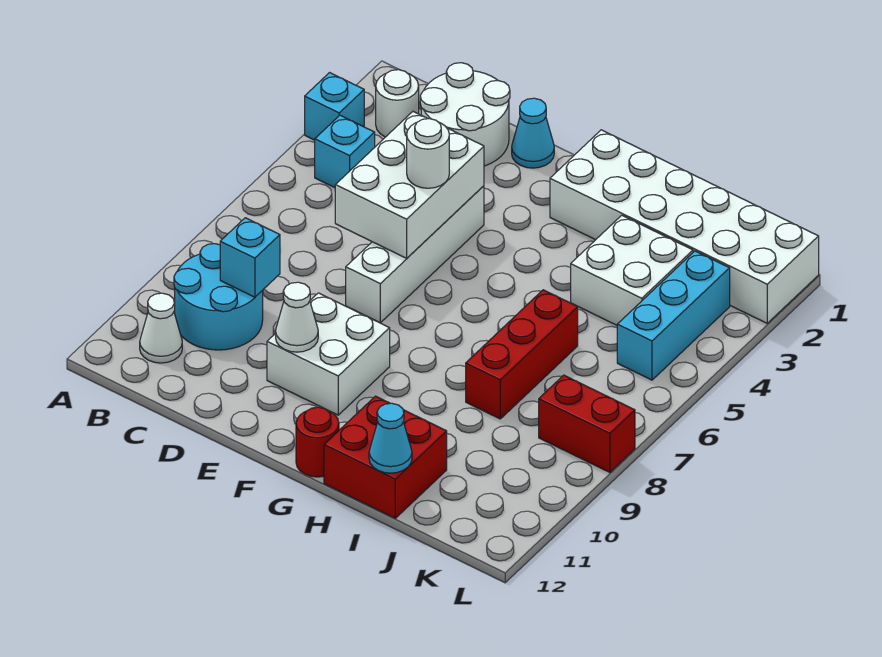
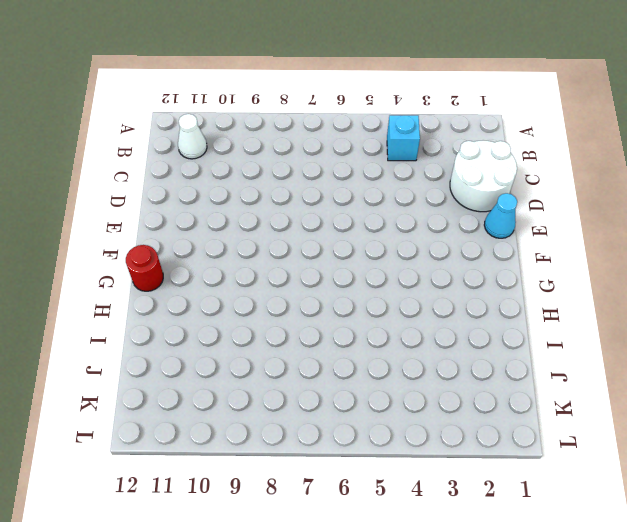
none -> cyan 1x1 brick [305,73,364,140]
none -> white 1x1 round brick [376,70,419,137]
none -> cyan 2x2 round brick [174,244,263,350]

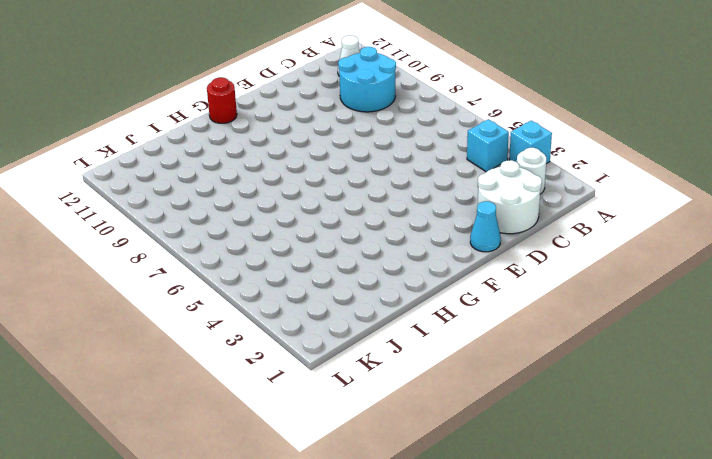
none -> white 1x4 brick [346,186,484,323]
none -> white 2x2 brick [267,293,390,415]
none -> white 2x6 brick [550,130,819,323]

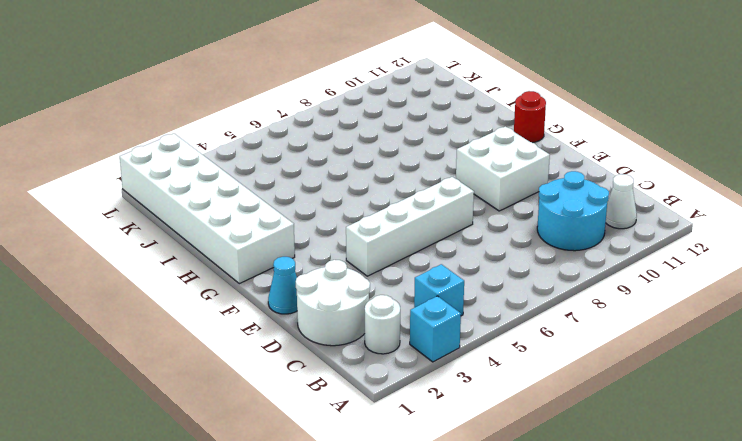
none -> red 2x2 brick [324,396,447,518]
none -> white 2x2 brick [571,215,693,325]
none -> red 1x3 brick [466,290,578,419]

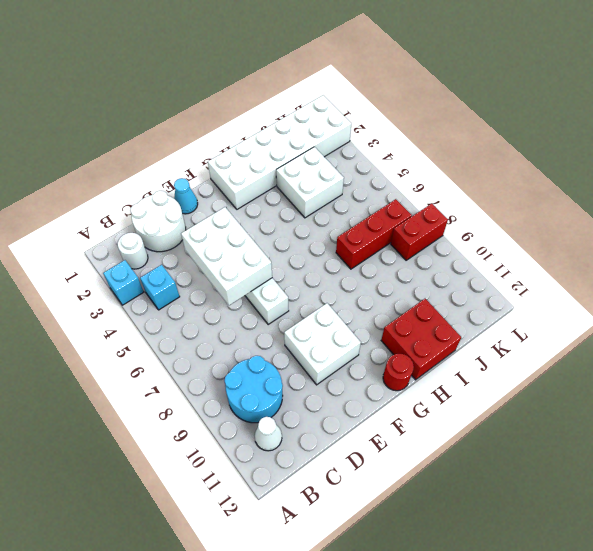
red 1x3 brick [336,199,412,269] -> red 1x3 brick turned to [466,290,578,419]
none -> cyan 1x3 brick [617,251,730,380]
none -> cyan 1x1 brick [220,218,280,297]
none -> white 1x1 cone [276,282,318,352]

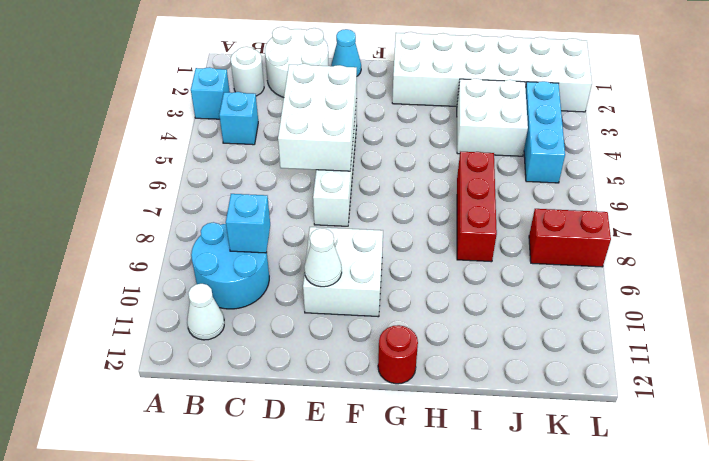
none -> red 2x2 brick [324,396,447,518]
none -> cyan 1x1 cone [369,403,412,473]
none -> white 1x1 round brick [407,119,449,188]

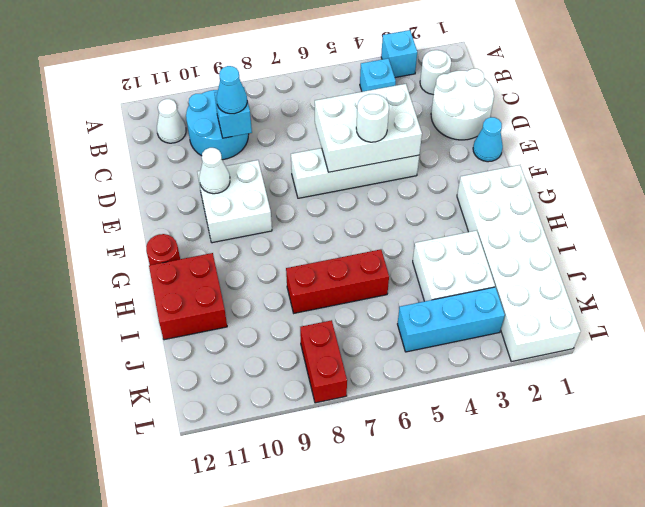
cyan 1x1 cone [217,66,247,114] -> cyan 1x1 cone moved to [369,403,412,473]

